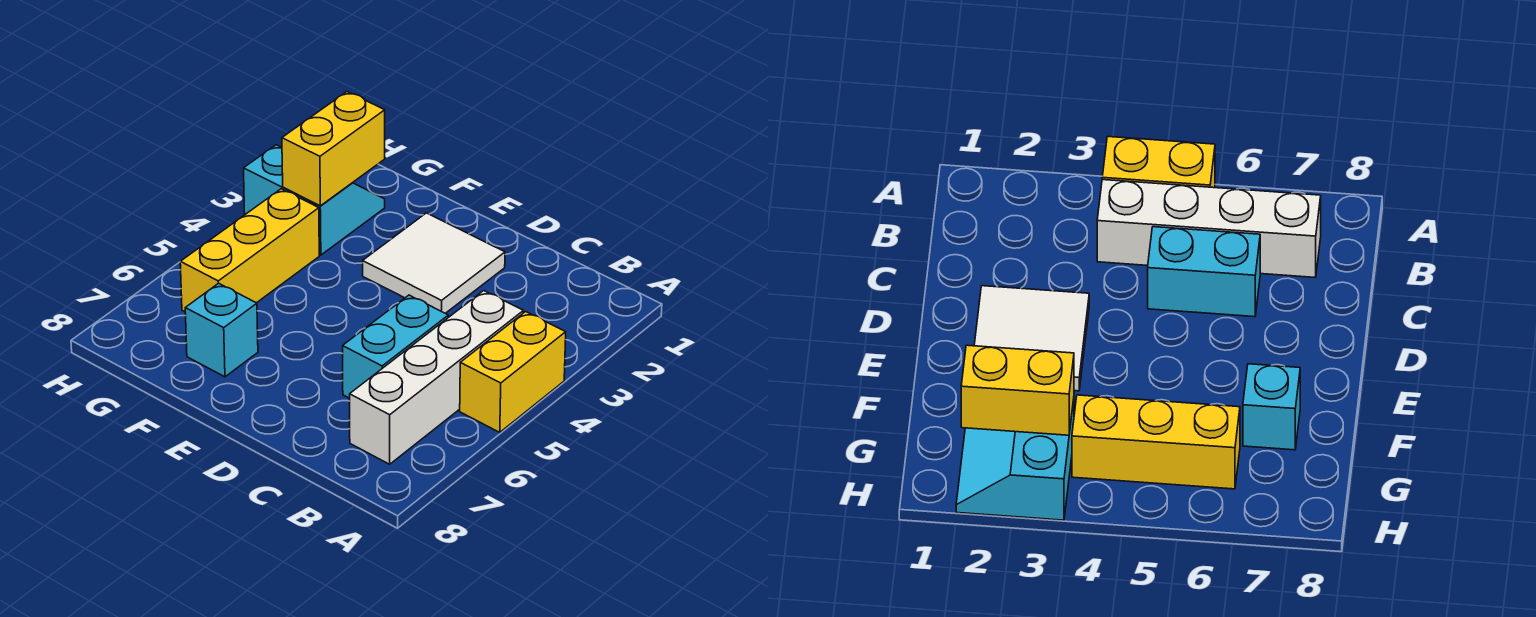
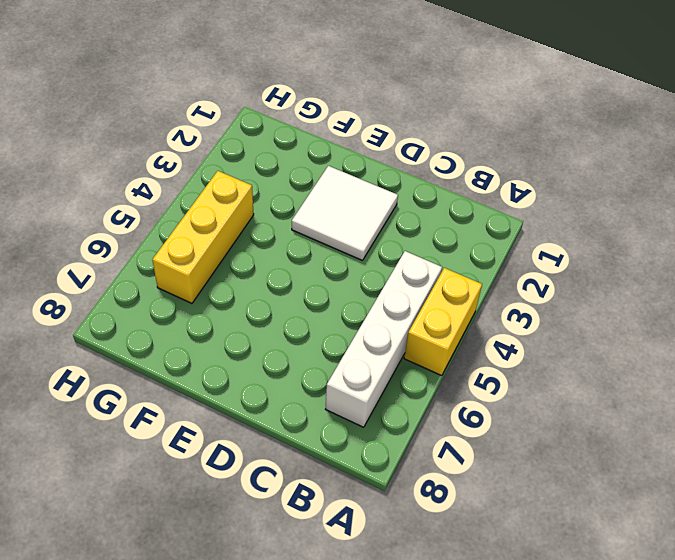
none -> cyan 1x2 brick [343,295,448,398]
none -> cyan 1x1 brick [185,283,258,377]

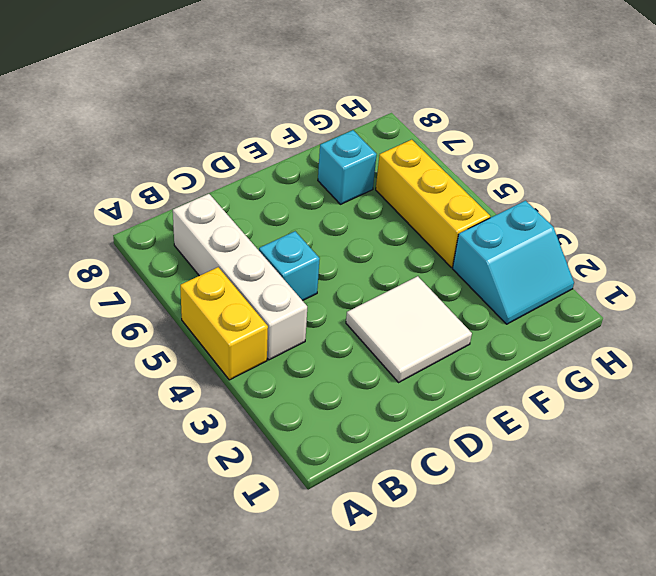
cyan 1x1 brick [259,231,320,301] -> cyan 1x2 brick [343,295,448,398]
none -> yellow 1x2 brick [282,92,385,206]

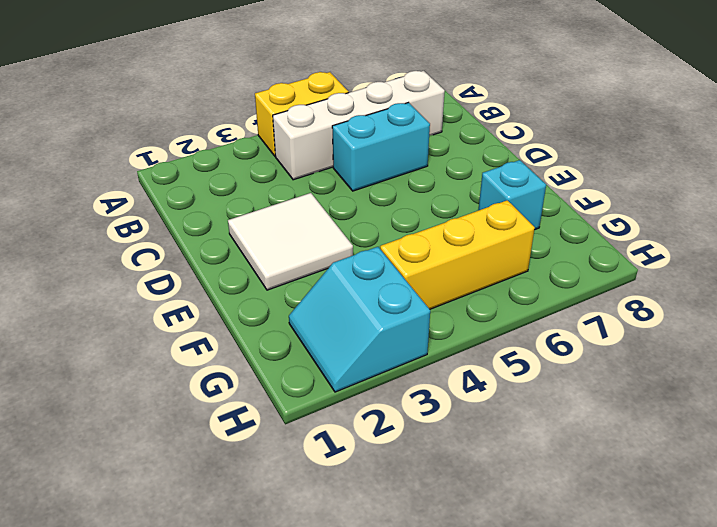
none -> yellow 1x2 brick [282,92,385,206]

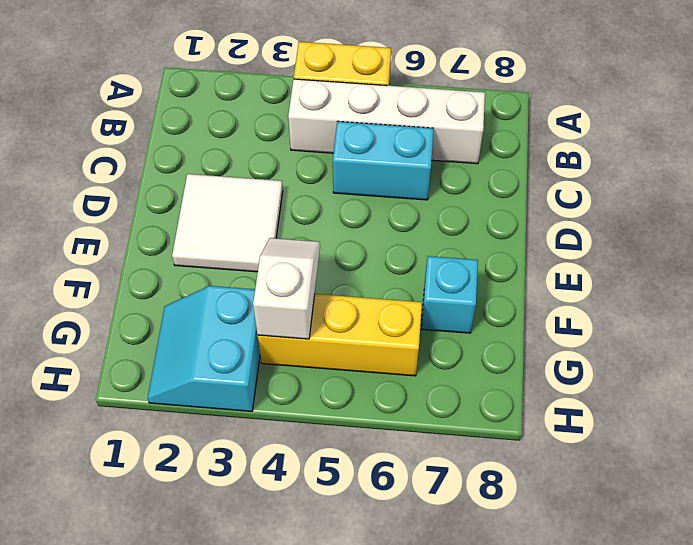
white 1x2 slope [253,238,320,339] -> none
none -> yellow 1x2 brick [282,92,385,206]

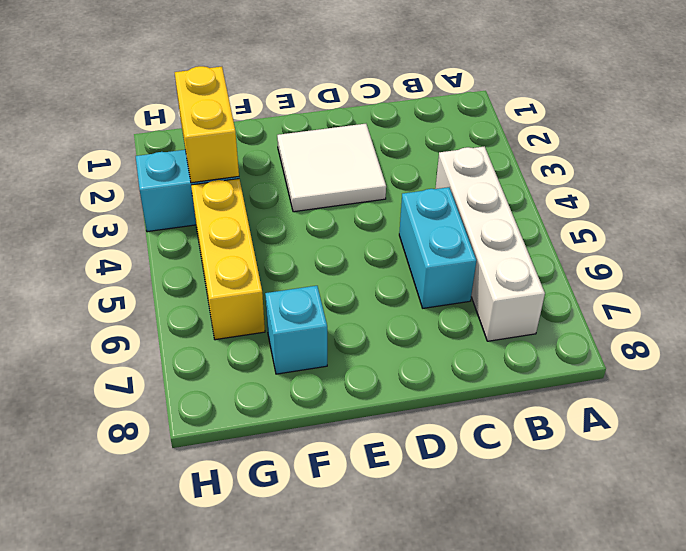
none -> yellow 1x2 brick [460,312,566,432]

